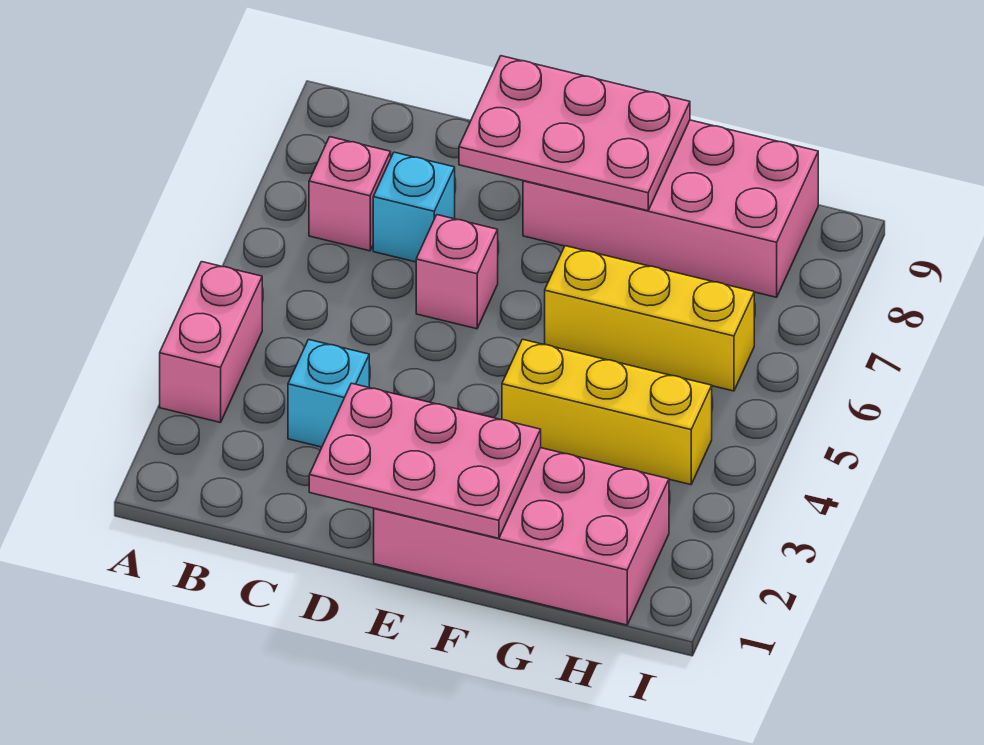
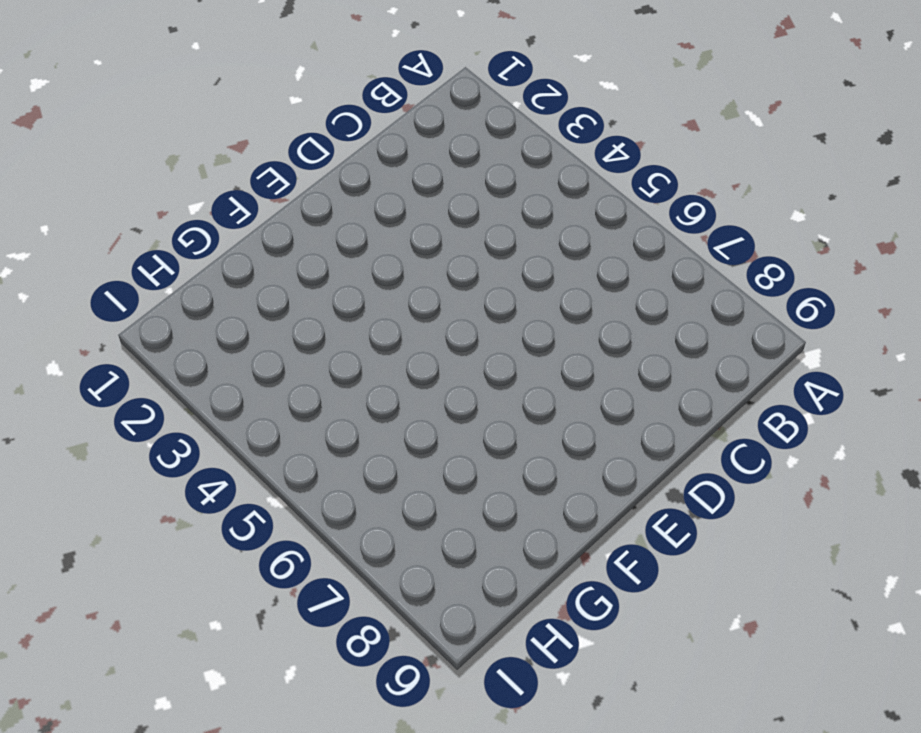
none -> pink 1x2 brick [160,262,262,423]
none -> pink 1x1 brick [309,137,391,251]

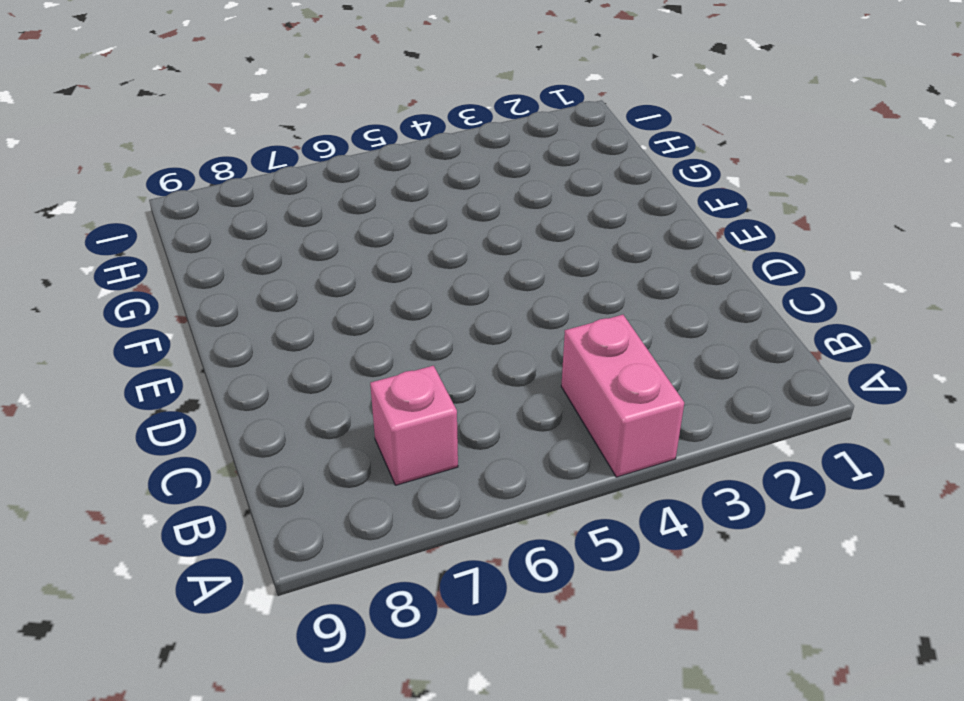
pink 1x2 brick [561,315,684,477] -> pink 1x2 brick turned to [160,262,262,423]
none -> cyan 1x1 brick [288,340,369,447]
none -> cyan 1x1 brick [373,152,455,262]

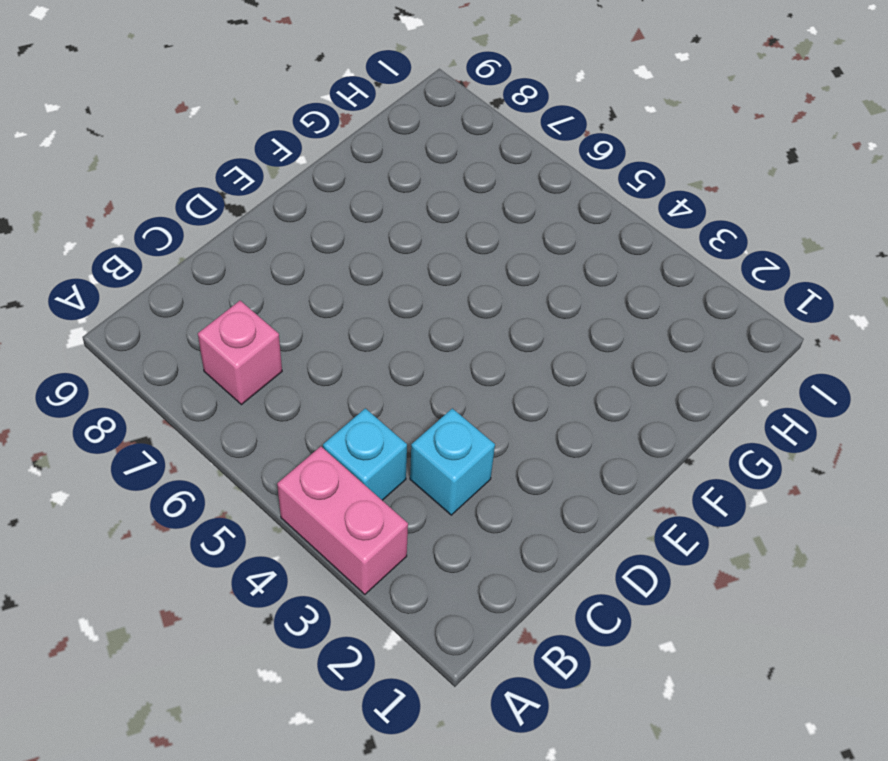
cyan 1x1 brick [323,408,407,500] -> cyan 1x1 brick moved to [373,152,455,262]
none -> pink 1x1 brick [416,215,498,329]
none -> pink 2x4 brick [374,448,669,625]

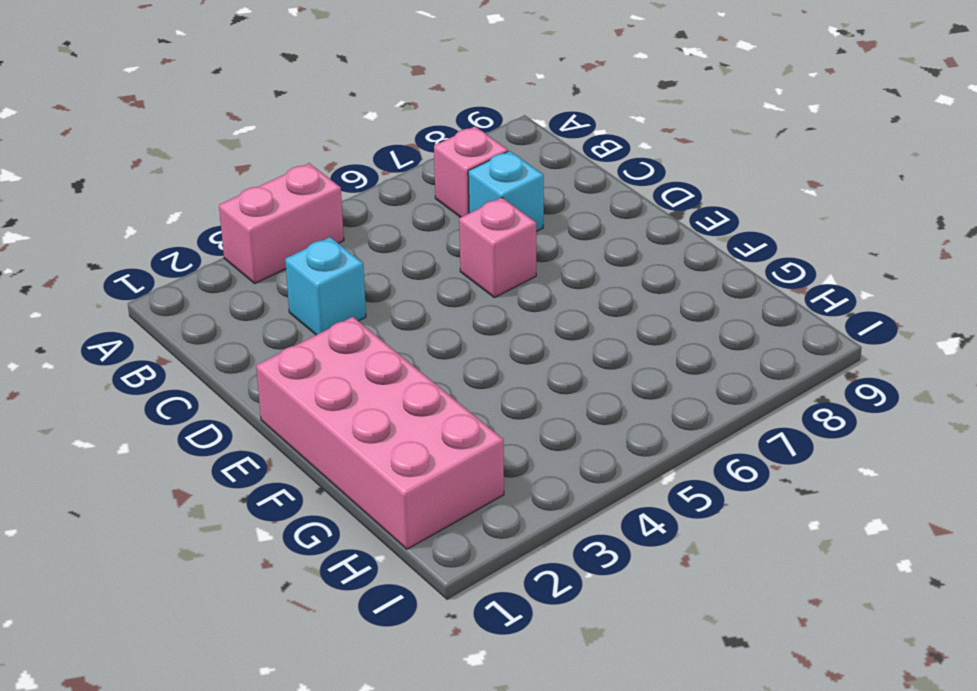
none -> pink 2x4 brick [523,120,818,297]
none -> yellow 1x3 brick [502,339,712,485]

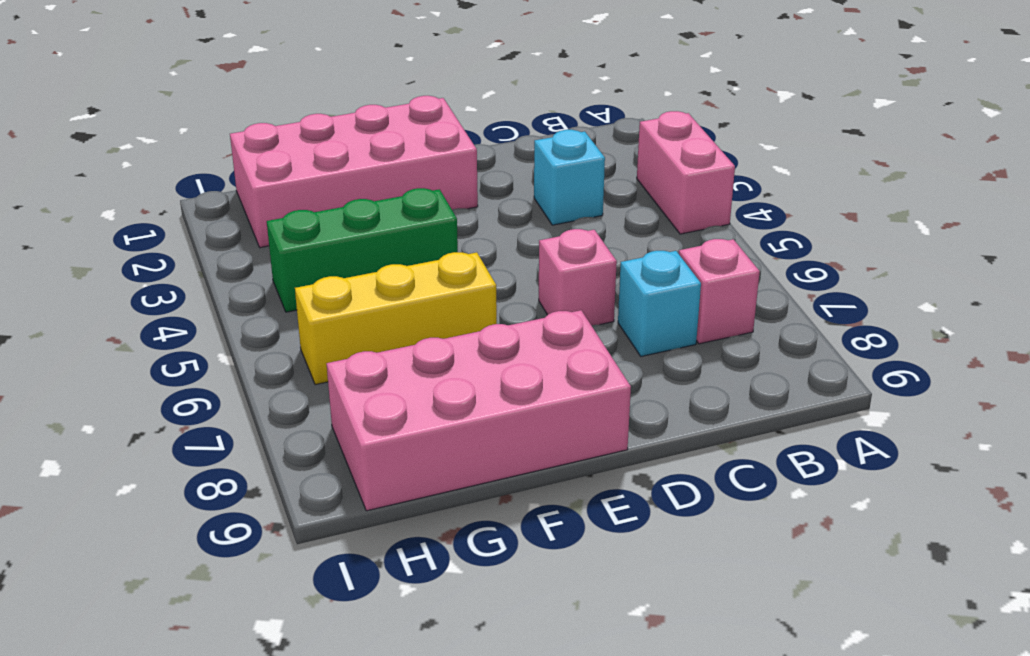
green 1x3 brick [267,188,458,312] -> yellow 1x3 brick [502,339,712,485]
none -> pink 2x3 plate [309,383,541,538]
none -> pink 2x3 plate [459,56,690,211]

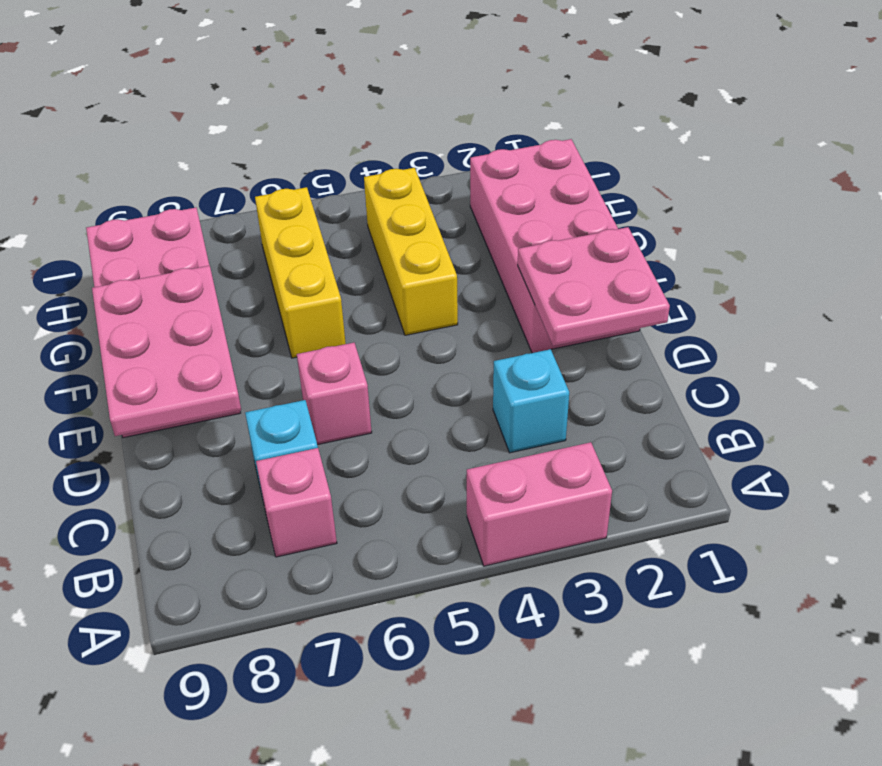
pink 2x2 plate [518,227,670,346] -> pink 2x3 plate [309,383,541,538]

